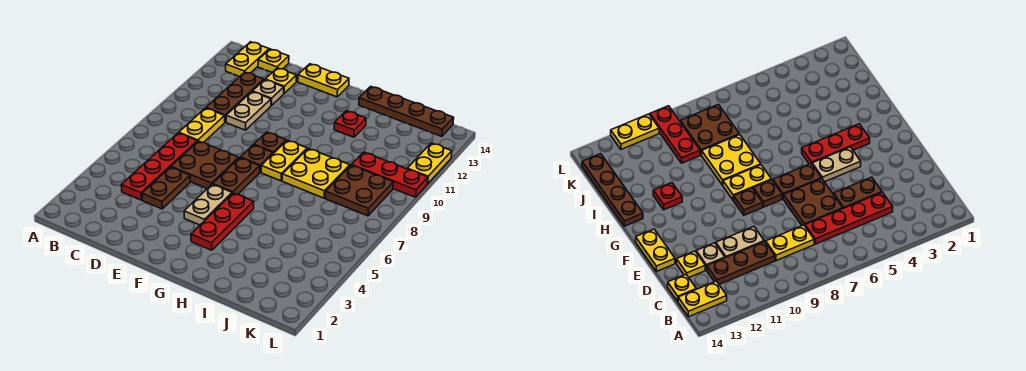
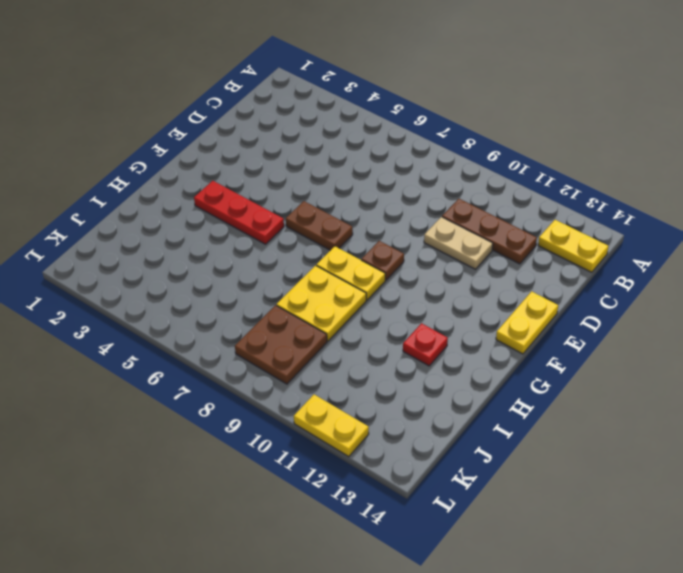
none -> red 1x4 plate [121,133,197,200]
none -> yellow 1x2 plate [179,108,225,143]
none -> yellow 1x1 plate [258,49,289,72]

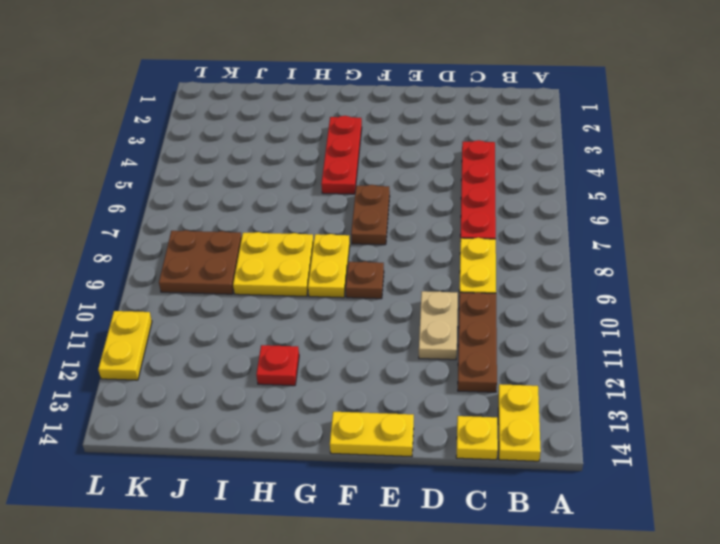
none -> brown 1x2 plate [142,167,190,209]
none -> brown 2x2 plate [171,141,239,189]
none -> tan 1x1 plate [252,80,284,106]

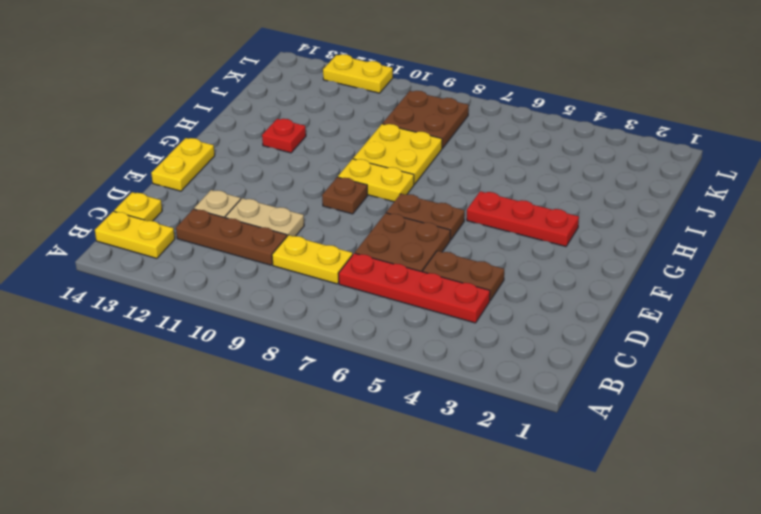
none -> yellow 1x1 plate [265,68,296,93]
none -> tan 1x2 plate [184,184,232,225]
none -> brown 1x1 plate [240,145,273,172]

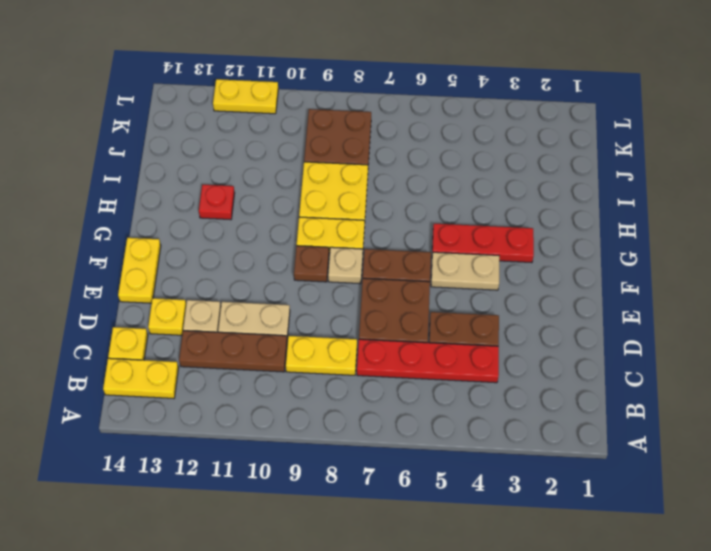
tan 1x1 plate [328,247,363,284] -> brown 1x1 plate [240,145,273,172]
none -> brown 1x4 plate [359,87,454,136]
none -> red 1x3 plate [351,152,428,197]

